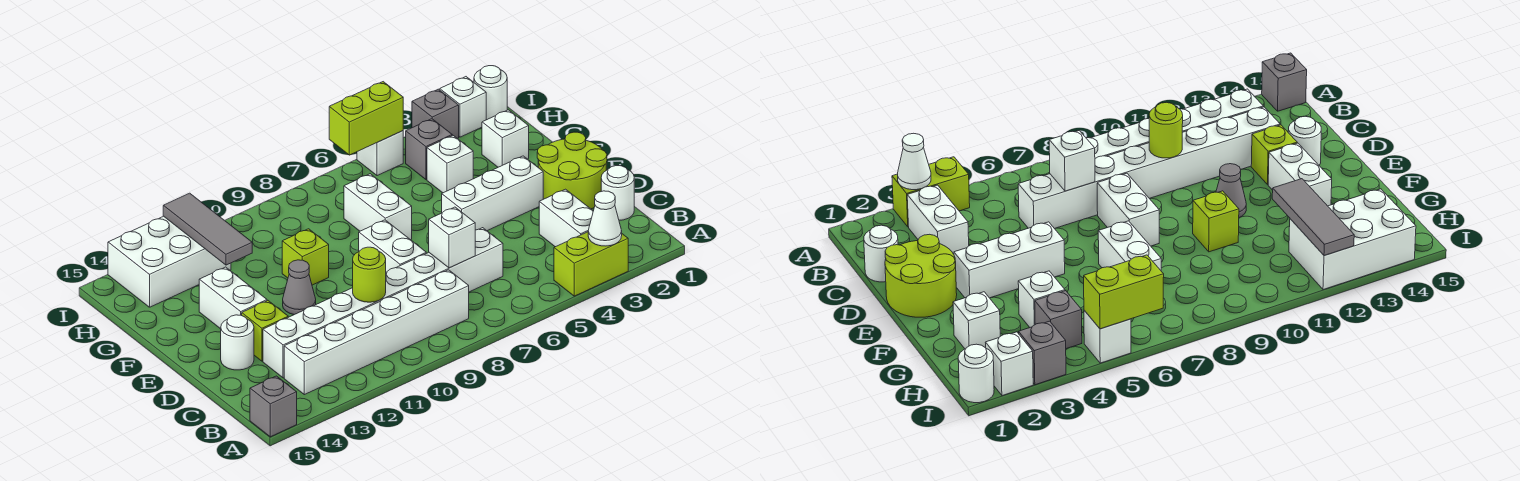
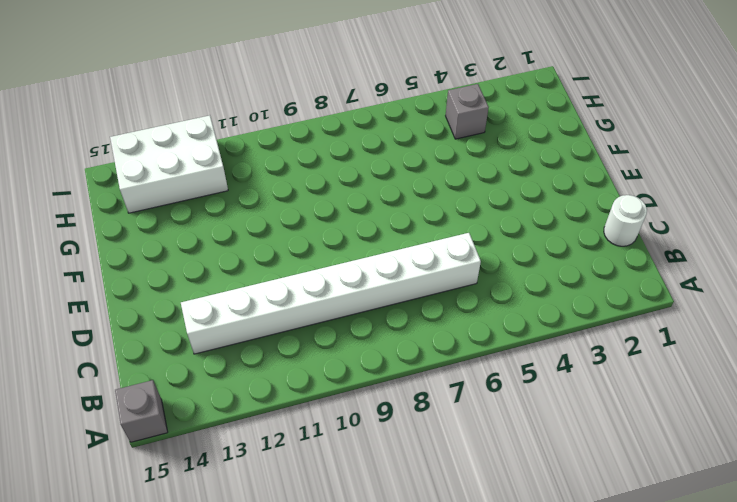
none -> lime 1x2 brick [554,232,628,296]
none -> white 1x2 brick [539,189,593,247]
none -> white 1x6 brick [284,270,469,395]

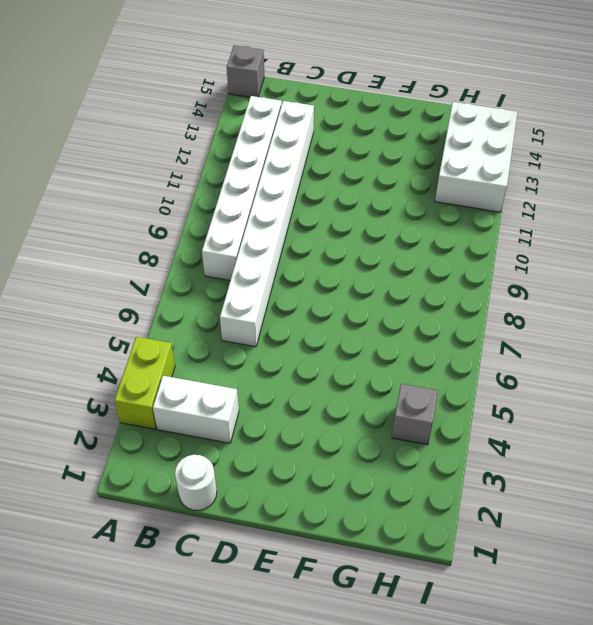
none -> lime 2x2 round brick [537,132,607,209]
none -> white 1x2 brick [359,220,426,272]
none -> lime 1x1 brick [242,301,288,361]

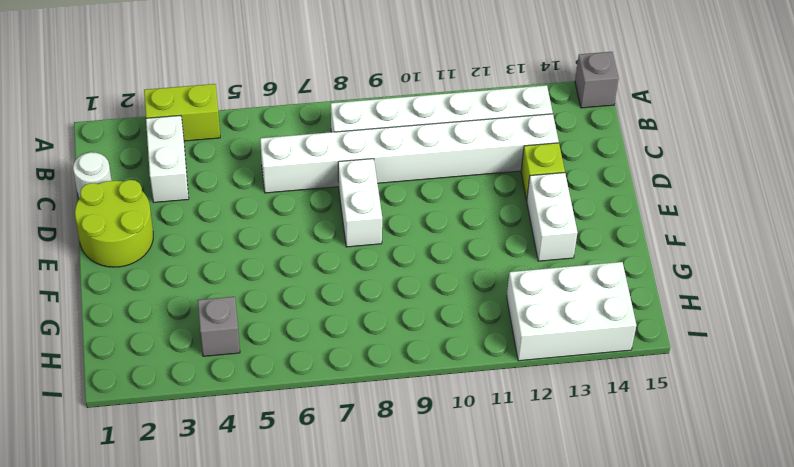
none -> white 1x1 round brick [221,315,254,370]
none -> white 1x3 brick [442,156,543,231]
none -> grey 1x1 cone [283,260,316,315]

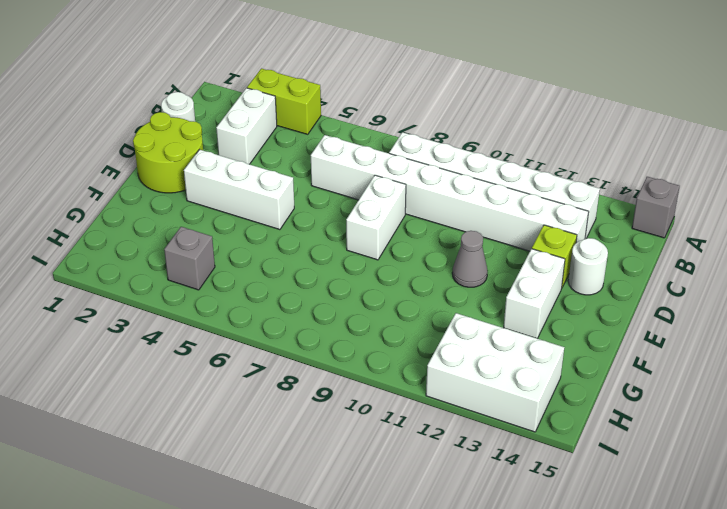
none -> white 1x2 brick [344,174,412,240]
none -> lime 1x1 brick [282,229,329,285]
none -> white 1x1 brick [482,110,529,167]

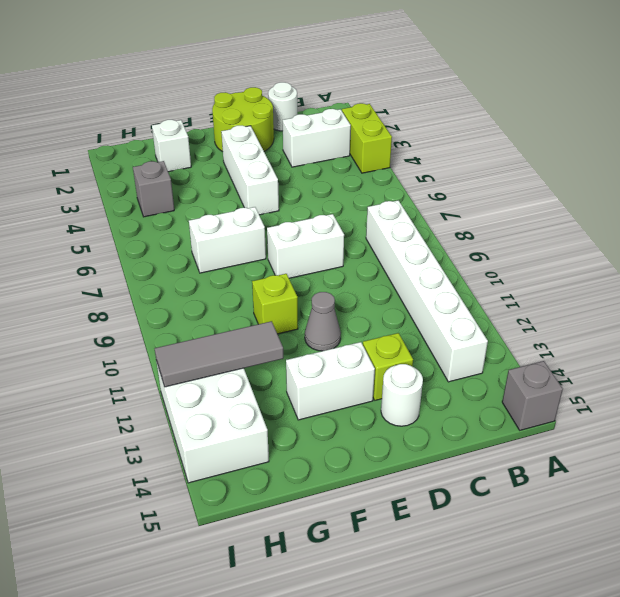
none -> white 1x8 brick [263,228,503,378]
none -> white 1x1 brick [427,135,473,193]
none -> white 1x1 round brick [474,66,507,120]

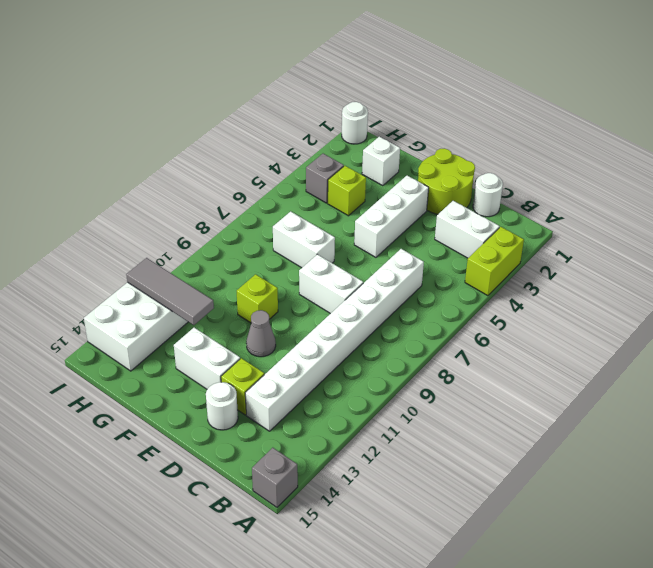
lime 1x1 brick [328,166,366,216] -> white 1x1 brick [427,135,473,193]
none -> white 1x6 brick [284,270,469,395]
none -> white 1x1 brick [440,77,486,137]
none -> grey 1x1 brick [412,89,459,139]

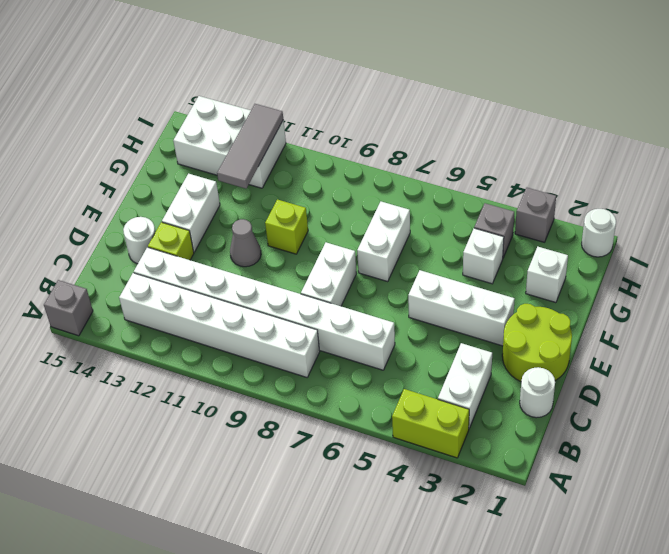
none -> white 1x1 brick [440,77,486,137]
none -> white 1x1 brick [357,131,403,176]
none -> white 1x1 cone [588,191,622,246]

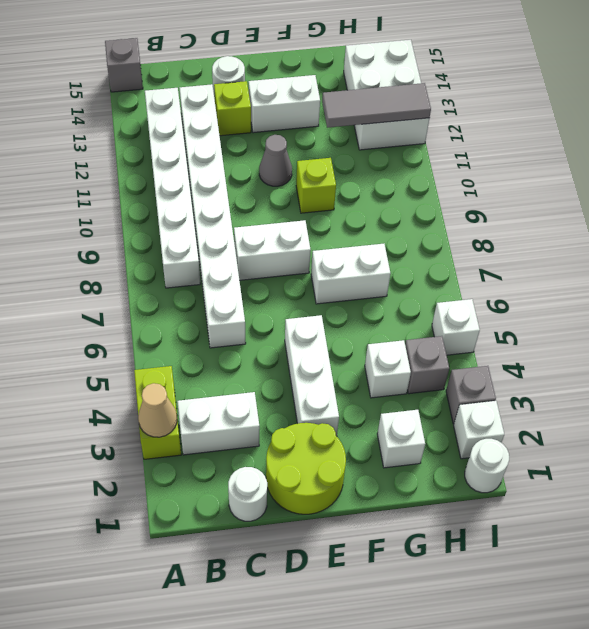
tan 1x1 cone [138,383,177,437] -> white 1x1 cone [588,191,622,246]
none -> white 1x1 brick [429,207,475,268]
none -> lime 1x1 round brick [353,247,386,302]
none -> lime 1x2 brick [329,82,403,155]

